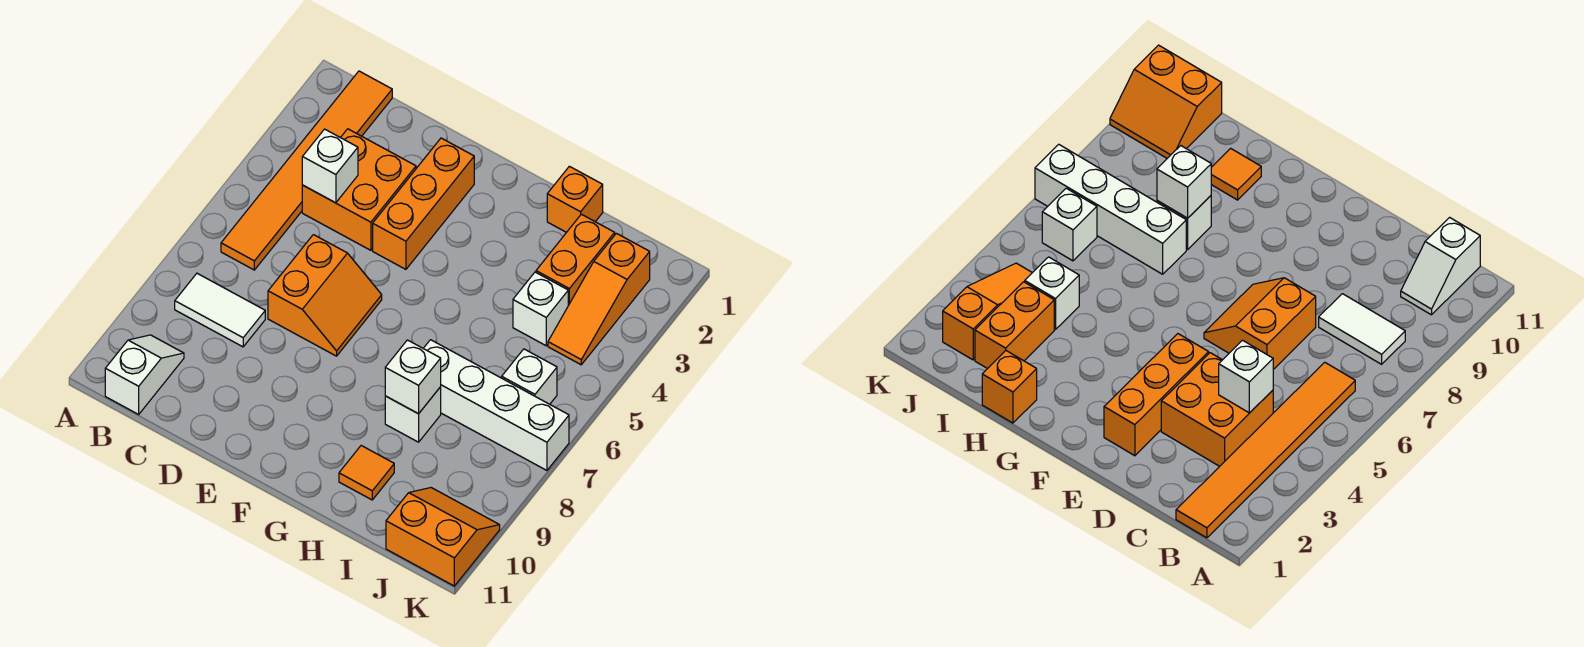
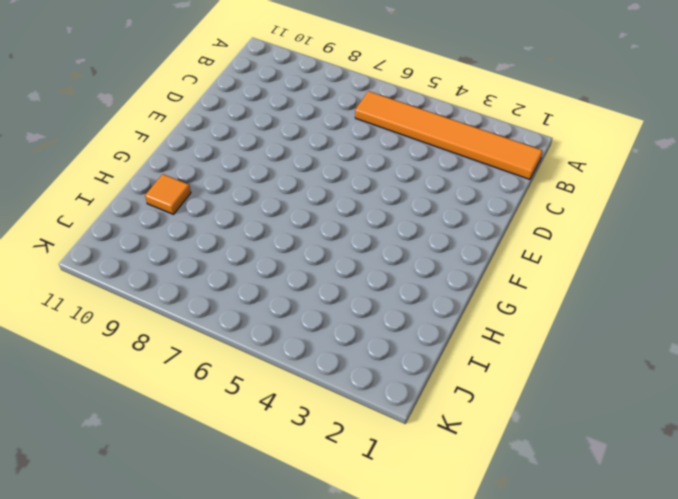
none -> white 1x2 tile [175,274,265,347]
none -> white 1x2 slope [105,335,184,414]
none -> orange 2x2 brick [302,129,416,250]

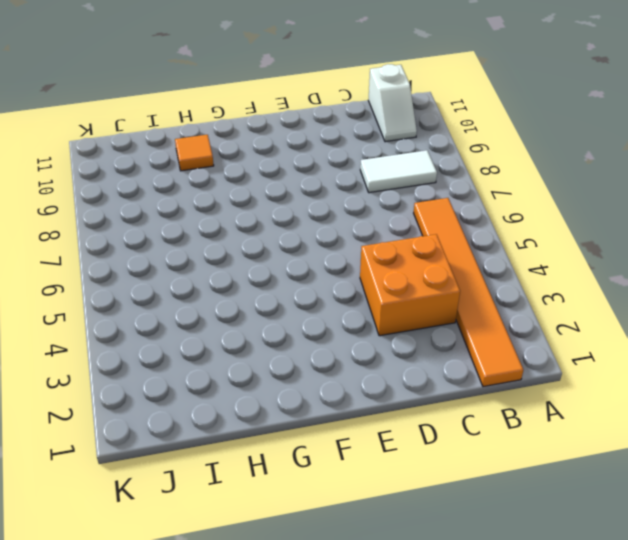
none -> orange 2x2 slope [268,235,382,356]
none -> orange 1x3 brick [373,138,474,269]
none -> orange 1x1 brick [547,166,603,232]

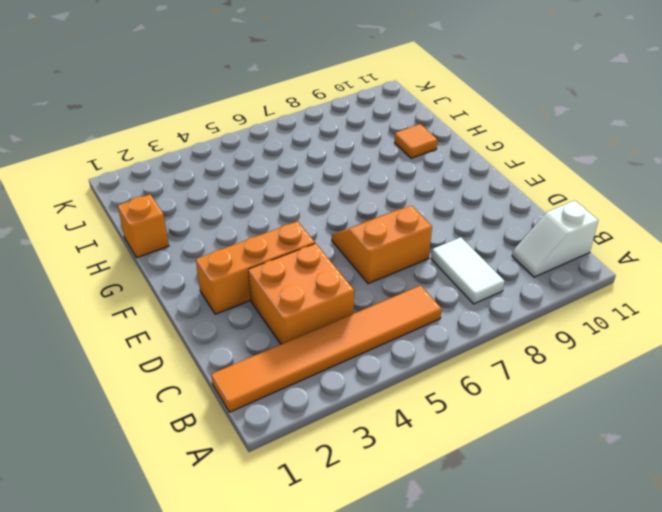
none -> white 1x4 brick [423,340,569,470]
none -> white 1x1 brick [385,387,441,442]
none -> orange 1x2 brick [536,214,615,305]

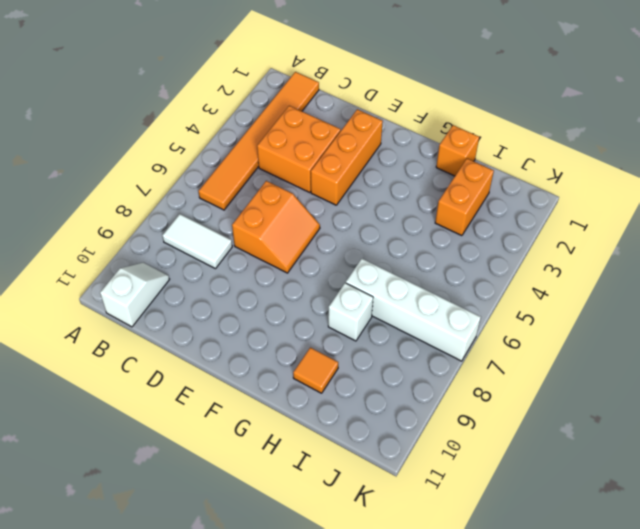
none -> white 1x1 brick [513,272,568,346]
none -> orange 1x3 slope [548,233,650,365]
none -> white 1x1 brick [502,349,557,404]

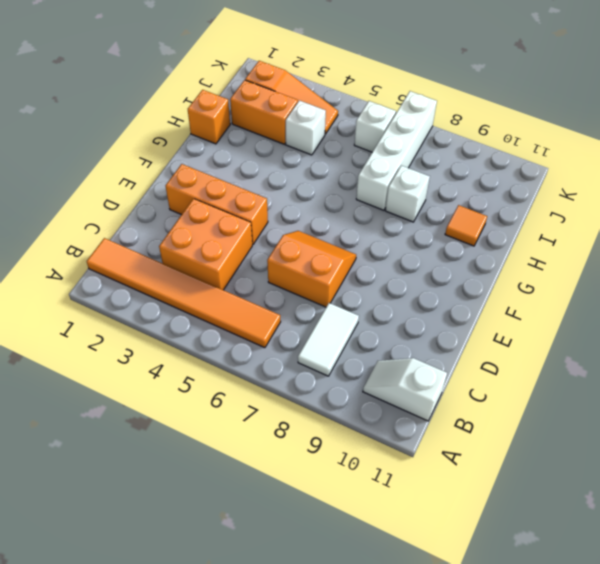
none -> orange 2x2 slope [386,488,500,586]
none -> white 1x1 brick [302,129,358,203]
none -> white 1x1 brick [385,340,441,414]

